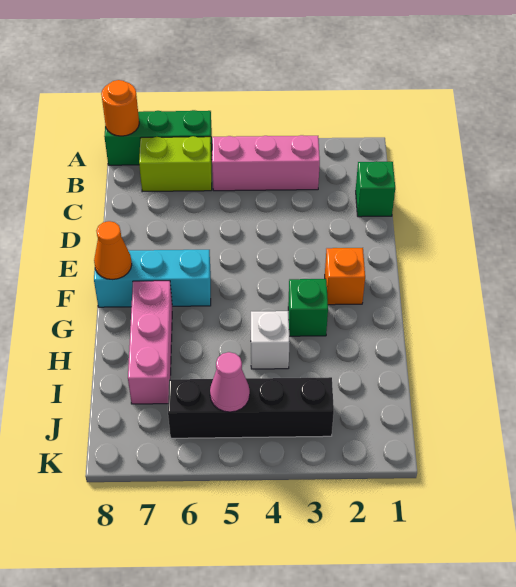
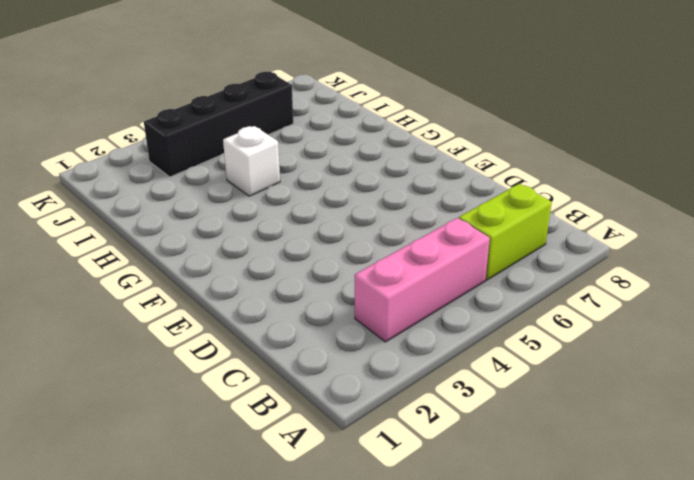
none -> green 1x3 brick [104,110,212,165]
none -> green 1x1 brick [356,161,395,217]
none -> orange 1x1 brick [325,248,365,305]

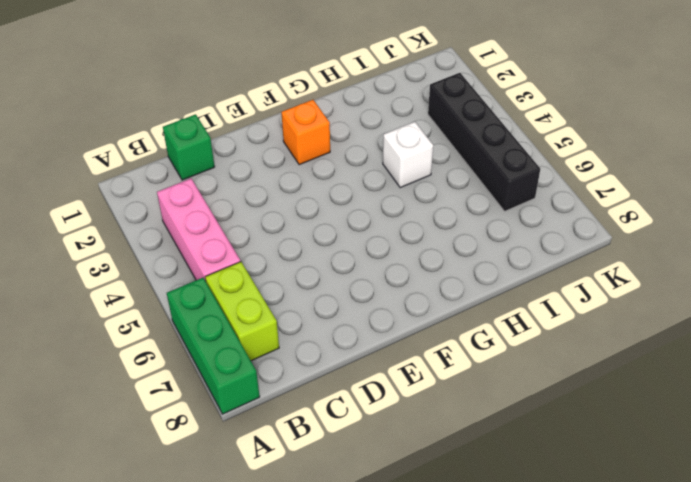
none -> cyan 1x3 brick [94,250,211,307]
none -> green 1x1 brick [288,279,328,336]
none -> pink 1x3 brick [128,281,172,404]

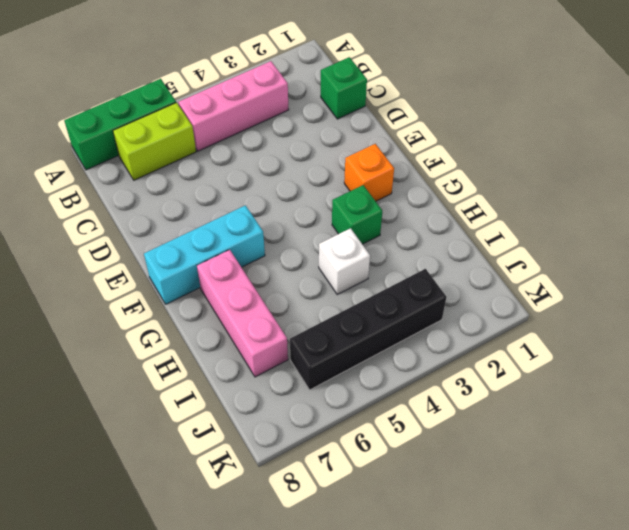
none -> orange 1x1 round brick [101,80,139,136]
none -> orange 1x1 cone [94,221,132,280]
none -> pink 1x1 cone [210,352,250,412]

